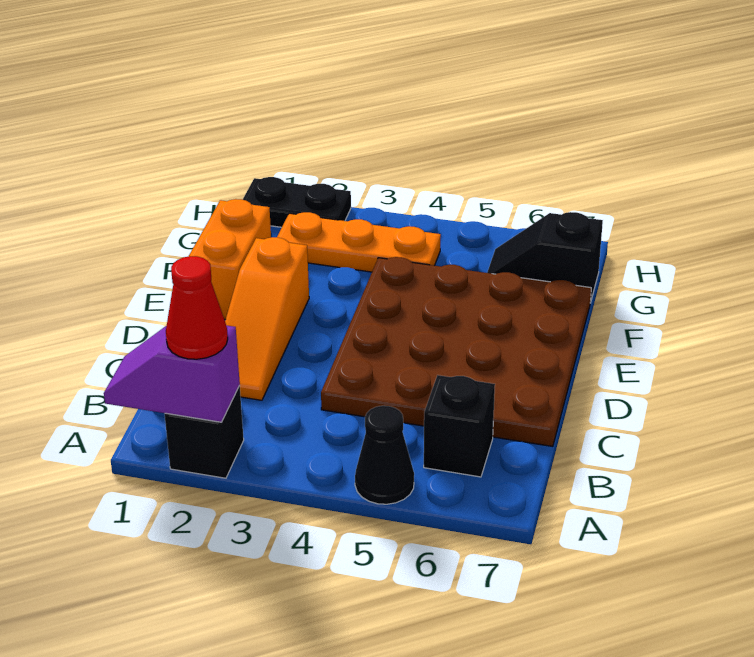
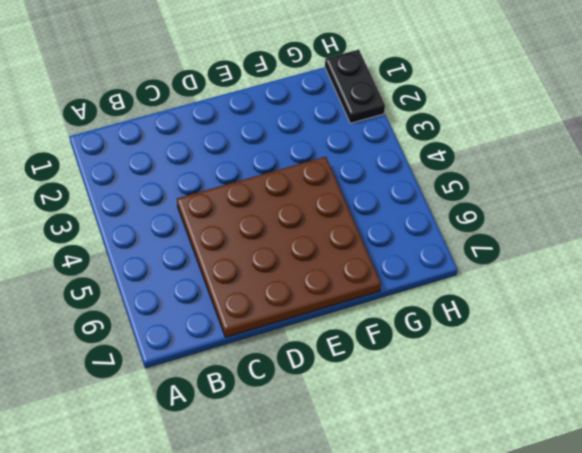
none -> black 1x1 brick [165,386,244,478]
none -> black 1x1 cone [355,406,414,504]

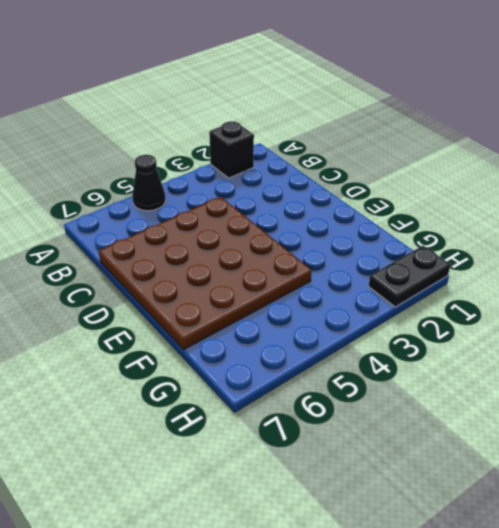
none -> black 1x1 brick [424,375,495,477]
none -> orange 1x3 slope [225,237,309,400]

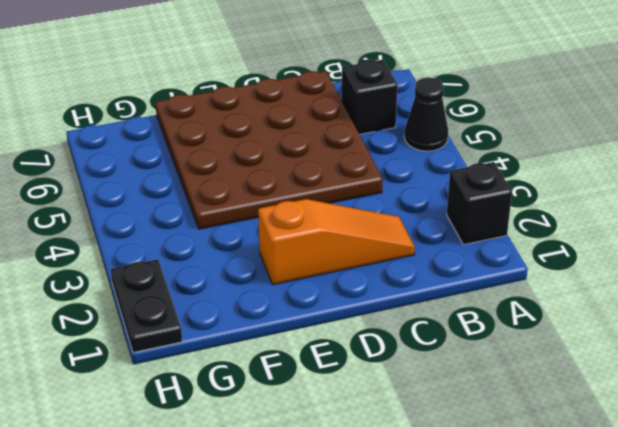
none -> orange 1x2 brick [188,199,271,319]
none -> orange 1x3 plate [277,212,441,272]

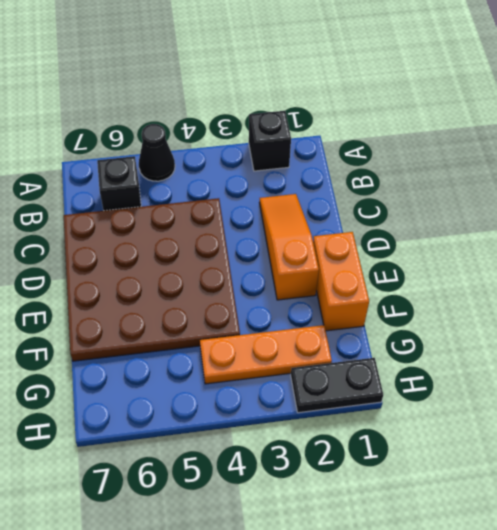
none -> black 1x2 slope [487,212,603,303]
none -> purple 1x2 slope [104,326,240,422]

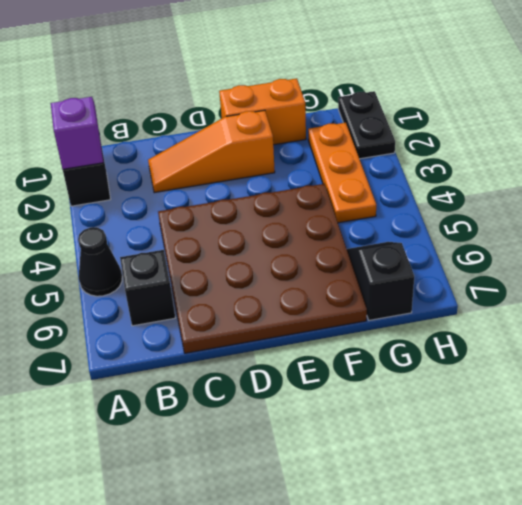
none -> red 1x1 cone [166,256,228,359]

